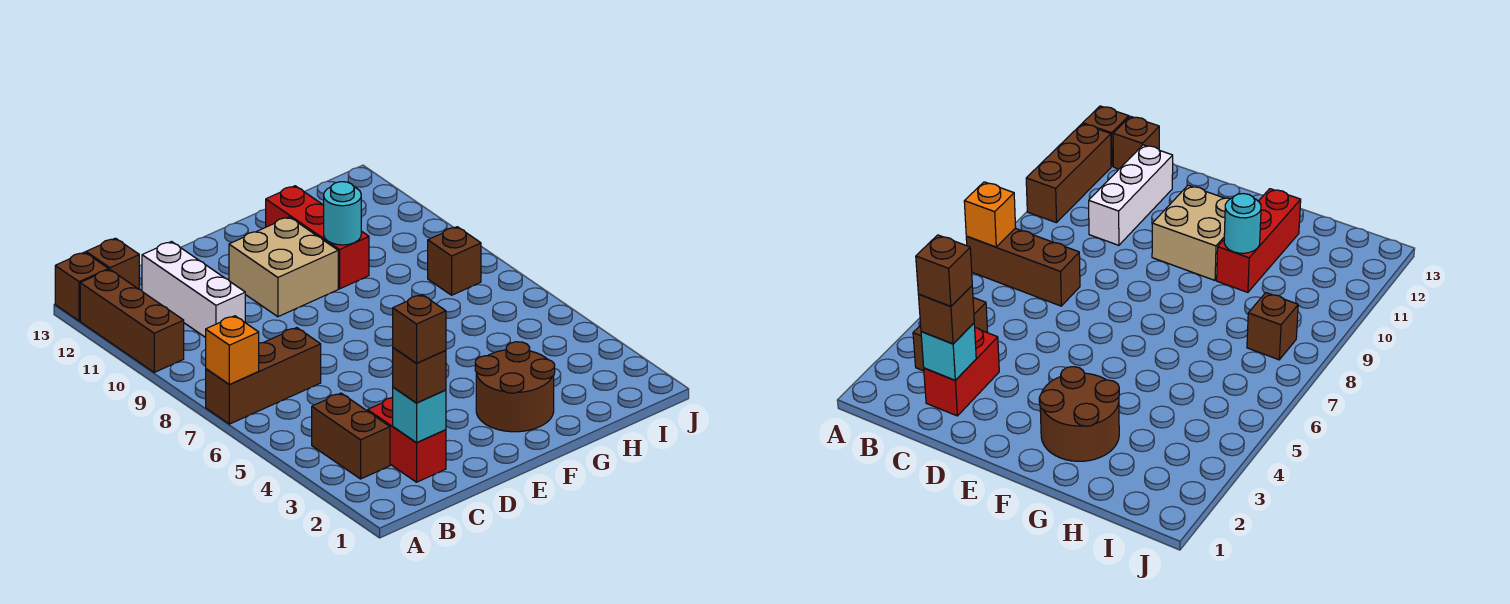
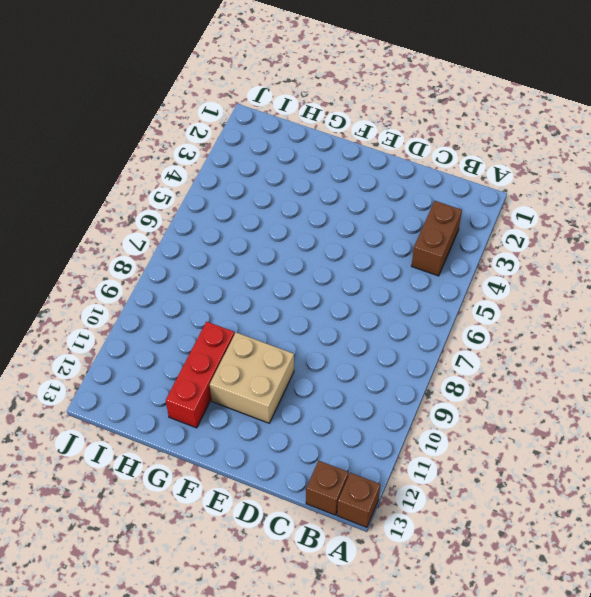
none -> brown 1x3 brick [206,328,321,424]
none -> brown 1x3 brick [80,269,184,372]
none -> red 1x2 brick [368,398,446,482]

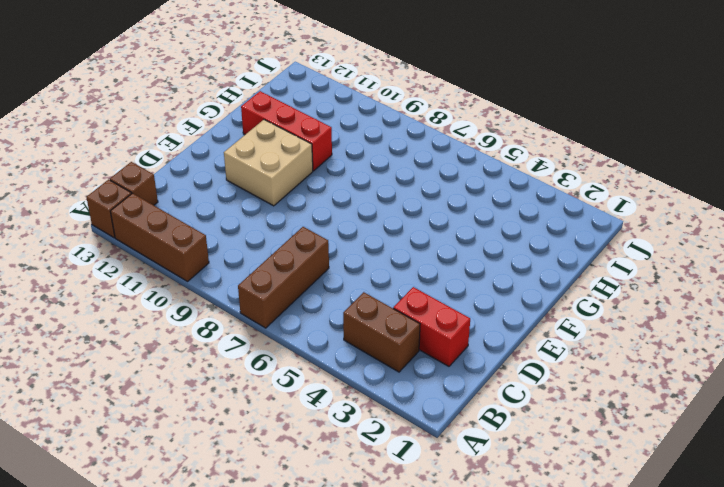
none -> white 1x3 brick [142,242,245,338]
none -> brown 2x2 round brick [475,342,555,432]
none -> brown 1x1 brick [428,227,481,295]

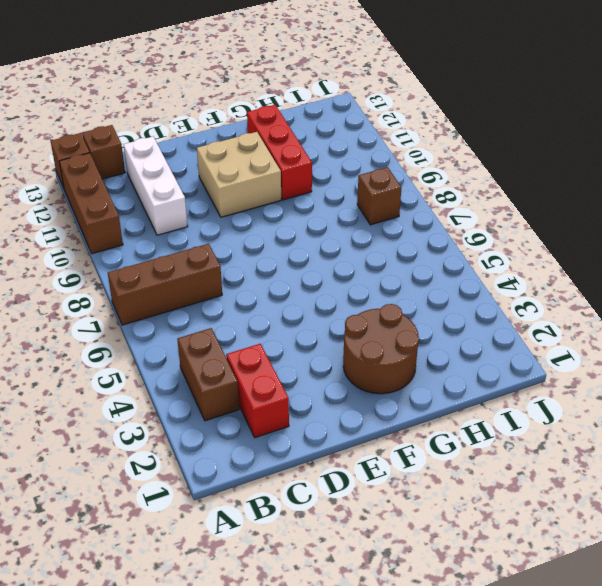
none -> orange 1x1 brick [206,316,259,384]
none -> cyan 1x1 brick [393,387,446,443]
none -> cyan 1x1 round brick [324,182,361,245]

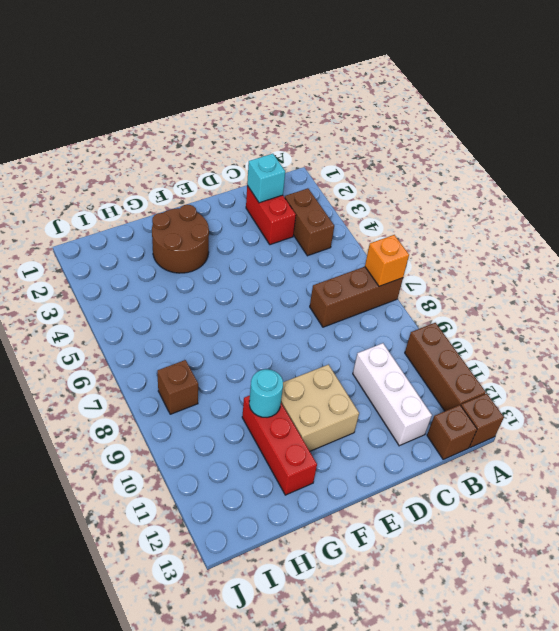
none -> brown 1x1 brick [393,348,446,403]
none -> brown 1x1 brick [393,295,446,363]

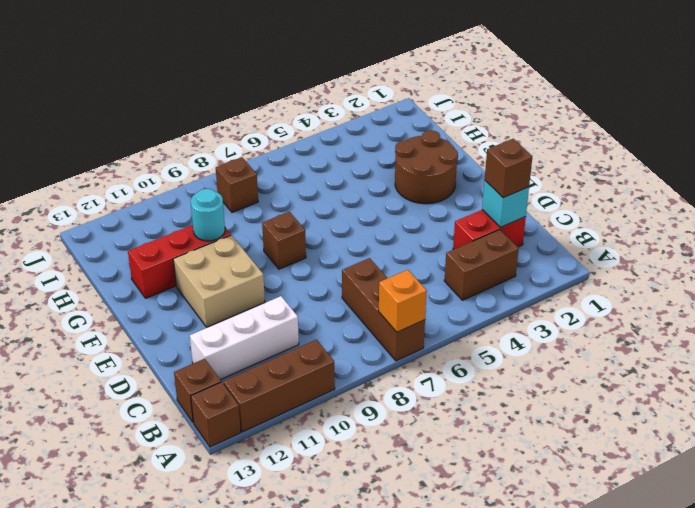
brown 1x1 brick [262,212,306,269] -> brown 1x1 brick moved to [393,295,446,363]

